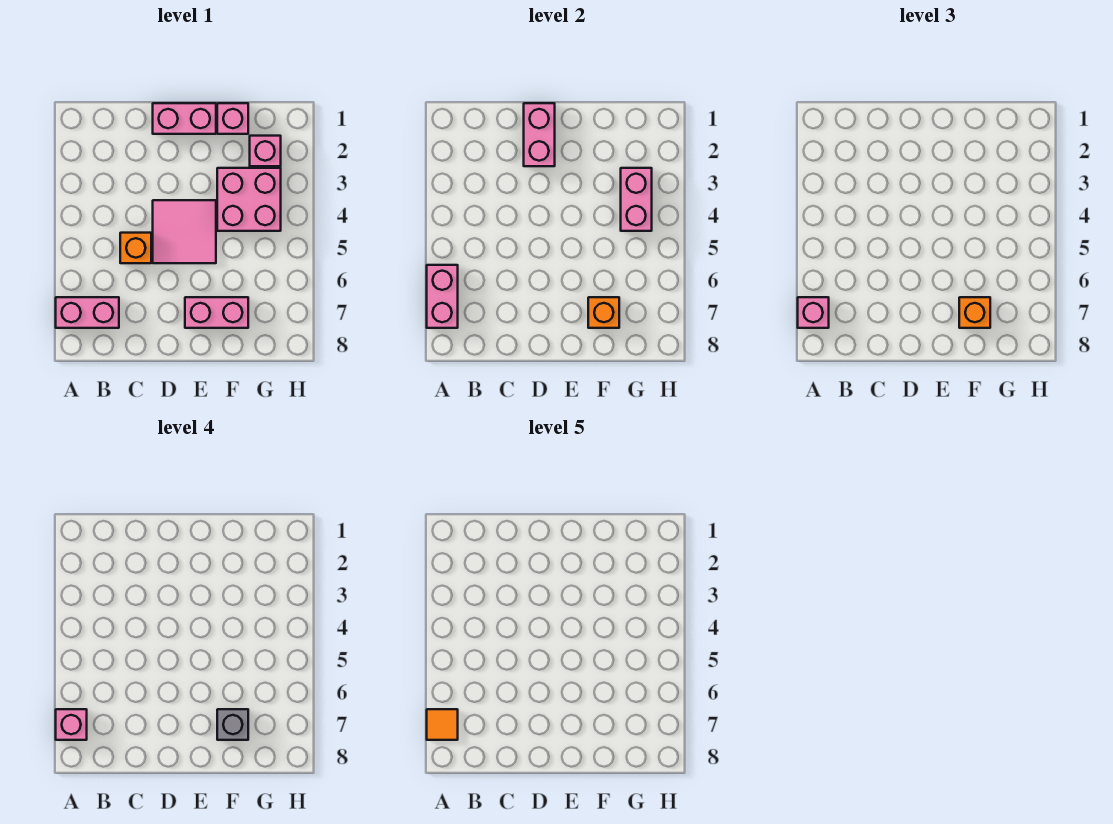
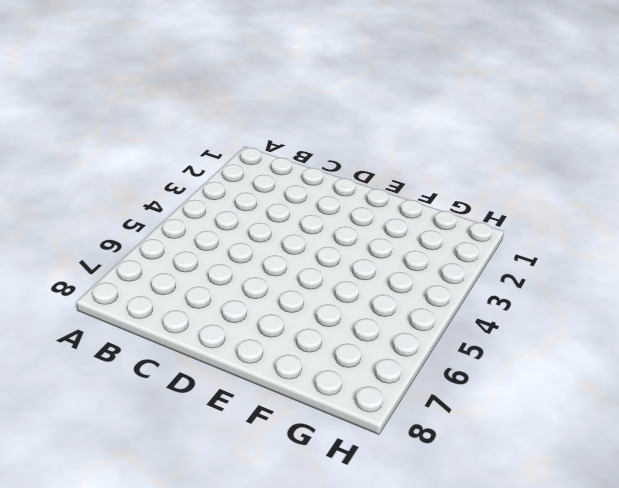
none -> pink 1x2 brick [56,297,119,328]
none -> orange 1x1 brick [120,233,151,263]
none -> pink 1x2 brick [153,103,216,134]

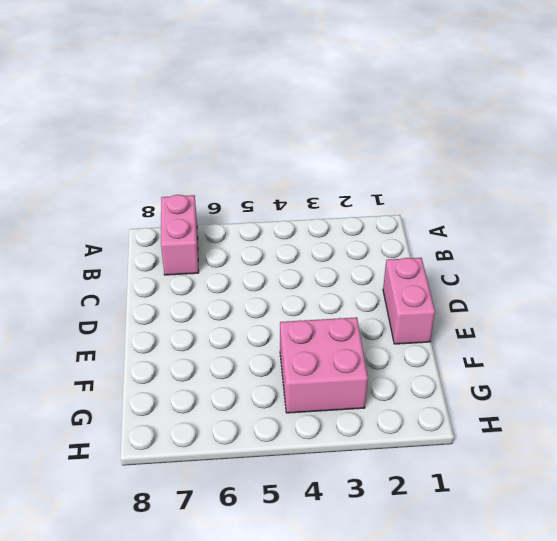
none -> orange 1x1 brick [120,233,151,263]
none -> pink 2x2 tile [153,200,216,263]
none -> pink 1x2 brick [185,297,248,328]

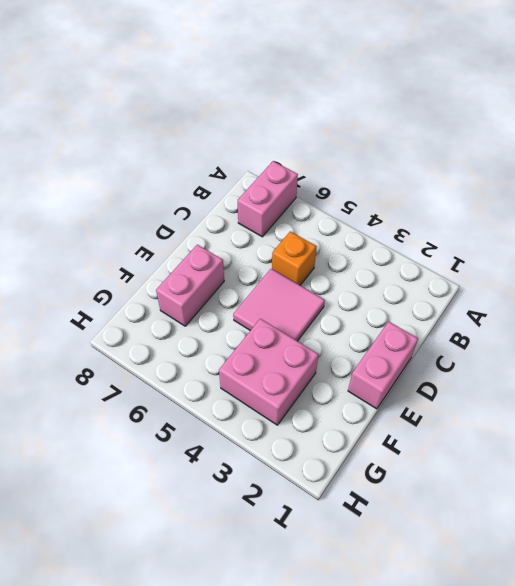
none -> pink 1x1 brick [217,103,248,134]
none -> pink 1x1 brick [250,136,281,166]
none -> pink 1x2 brick [427,265,458,328]

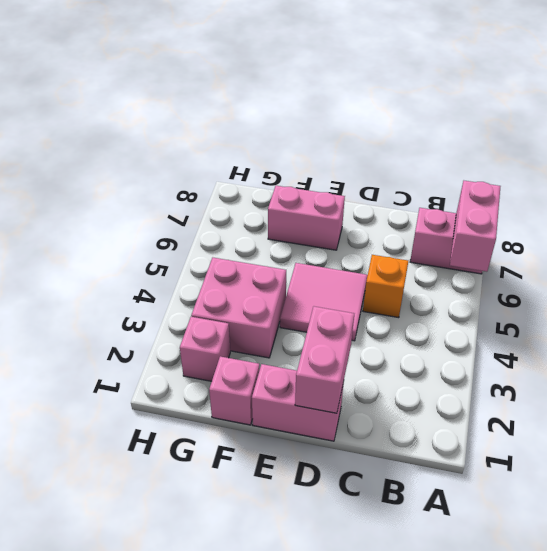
none -> orange 1x1 brick [588,297,619,328]
none -> pink 1x2 brick [621,168,652,231]
none -> pink 1x1 brick [798,297,829,328]

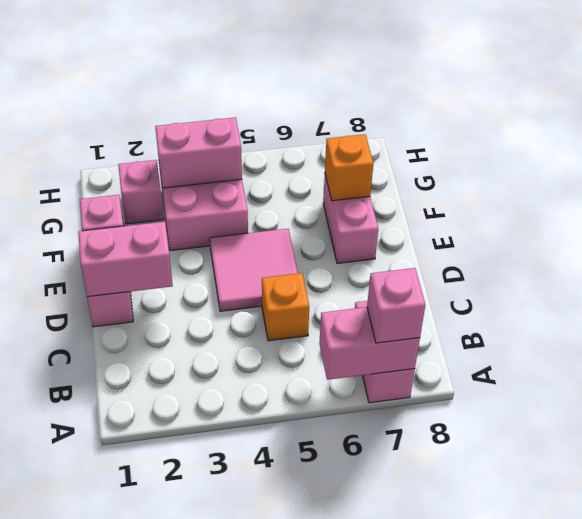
none -> orange 1x1 brick [959,297,990,328]
none -> pink 1x1 brick [56,709,87,740]
none -> grey 1x1 brick [217,709,248,740]

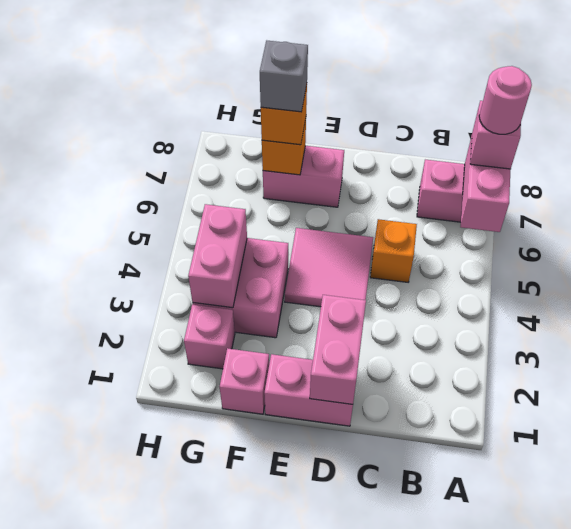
pink 1x1 round brick [479,66,532,134] -> pink 1x1 brick [56,709,87,740]
none -> orange 1x1 tile [427,709,458,740]

